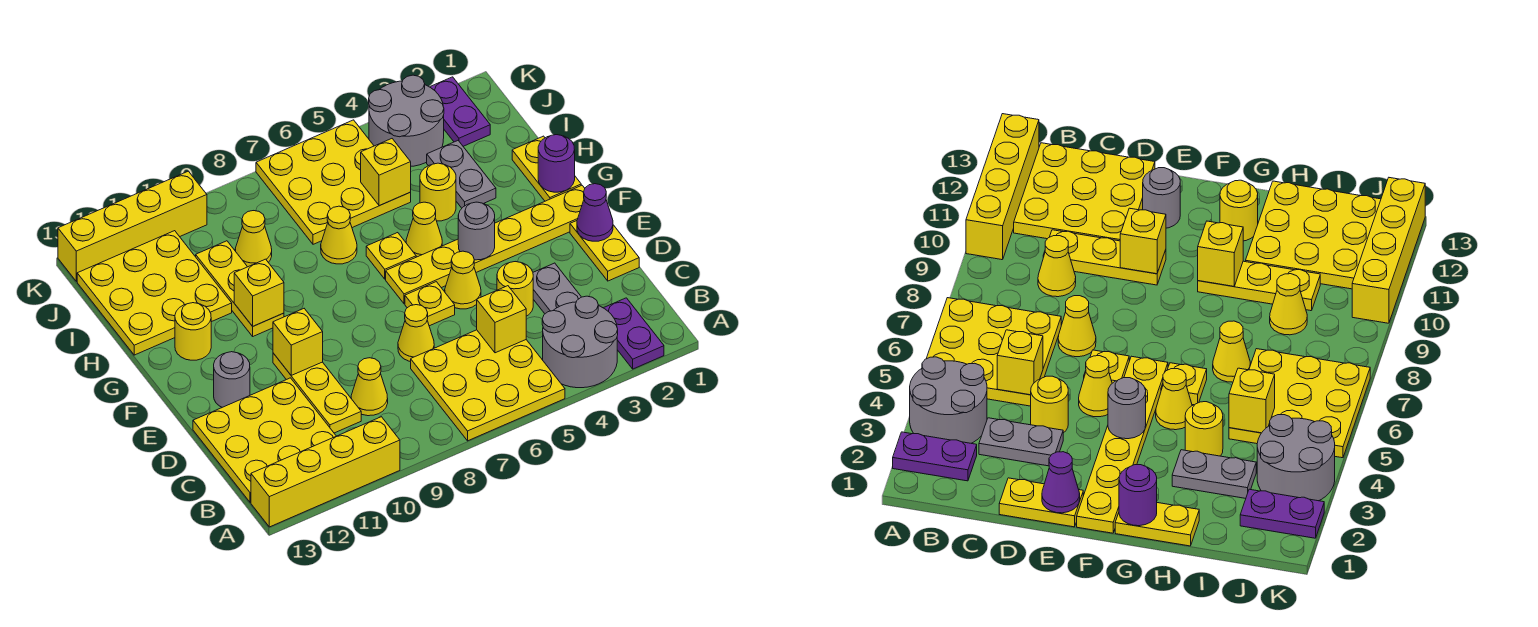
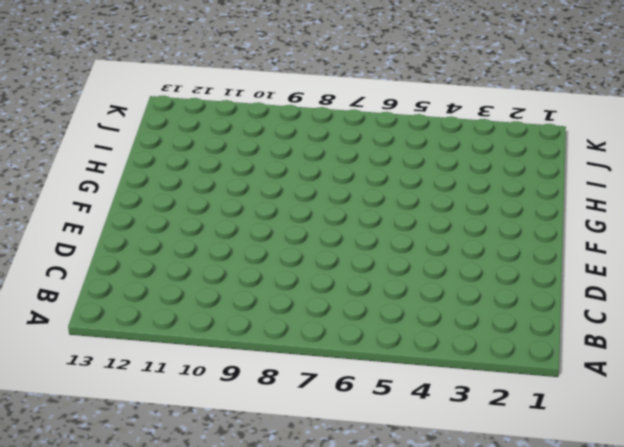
none -> purple 1x2 plate [604,298,664,369]
none -> grey 2x2 round brick [542,296,618,388]
none -> yellow 3x3 plate [411,330,565,441]
none -> yellow 1x4 brick [251,417,400,527]

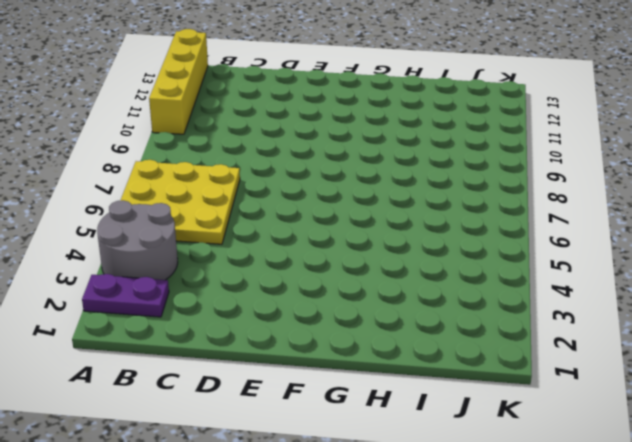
none -> yellow 3x3 plate [193,378,336,502]
none -> grey 1x2 plate [533,263,581,314]
none -> yellow 1x1 cone [351,358,388,416]
none -> yellow 1x3 plate [273,353,361,433]

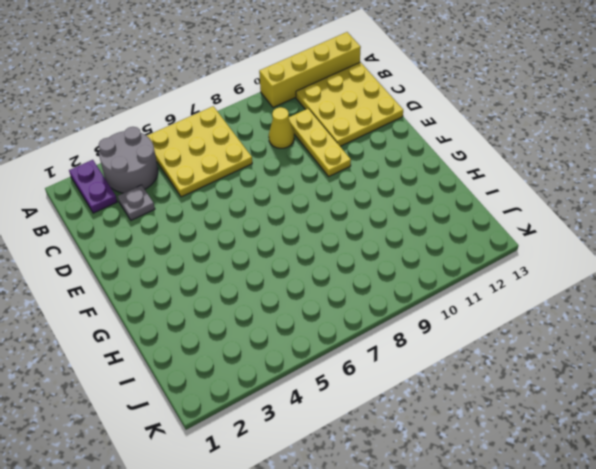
grey 1x1 plate [118,185,155,220] -> grey 1x2 plate [533,263,581,314]
none -> yellow 1x2 plate [570,221,639,281]
none -> yellow 1x1 round brick [497,262,533,316]
none -> yellow 1x1 cone [398,305,434,362]
none -> yellow 1x1 cone [445,251,481,309]

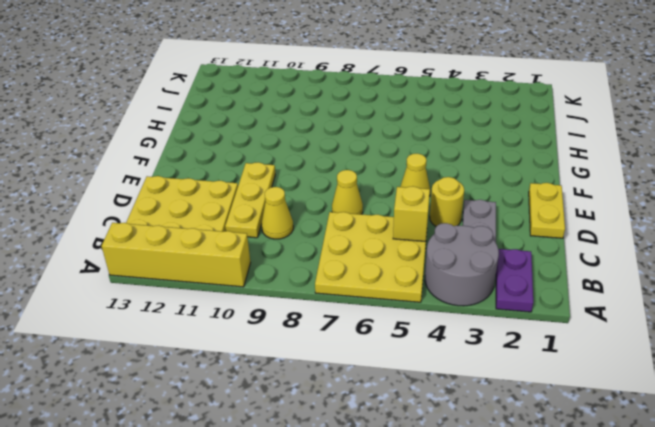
none -> yellow 1x1 plate [405,282,455,326]
none -> grey 1x1 round brick [214,352,250,407]
none -> yellow 1x6 plate [386,185,585,304]
none -> yellow 1x2 plate [512,136,581,201]

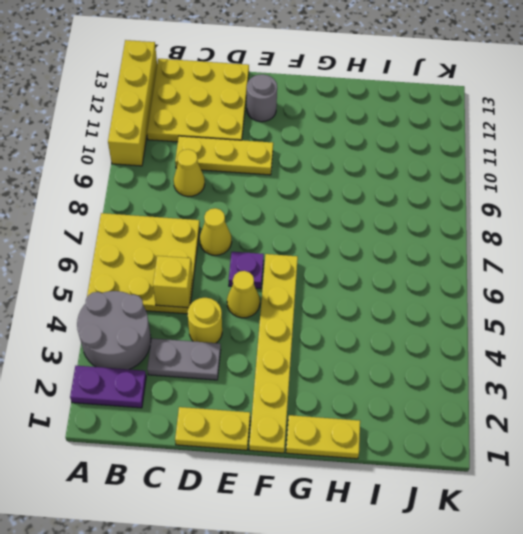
purple 1x1 plate [229,252,264,288] -> yellow 1x1 plate [405,282,455,326]
none -> yellow 1x1 cone [406,202,442,257]
none -> yellow 1x1 plate [366,233,416,279]
none -> yellow 1x3 plate [196,241,284,336]
none -> yellow 1x1 round brick [175,303,211,360]

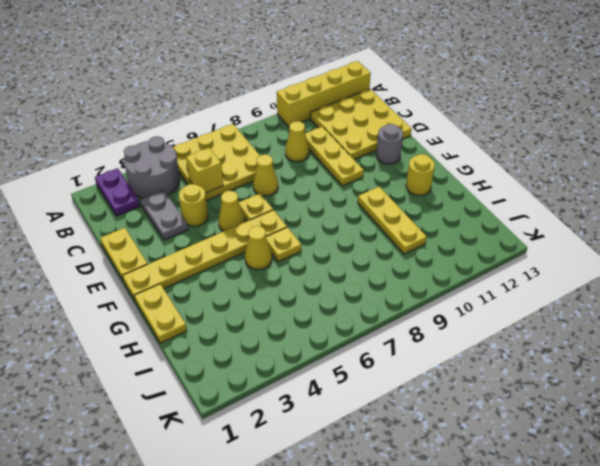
none -> grey 1x2 plate [427,141,496,208]
none -> yellow 1x1 round brick [420,163,456,221]
none -> yellow 1x1 cone [321,206,357,264]
none -> yellow 3x3 plate [77,231,232,355]

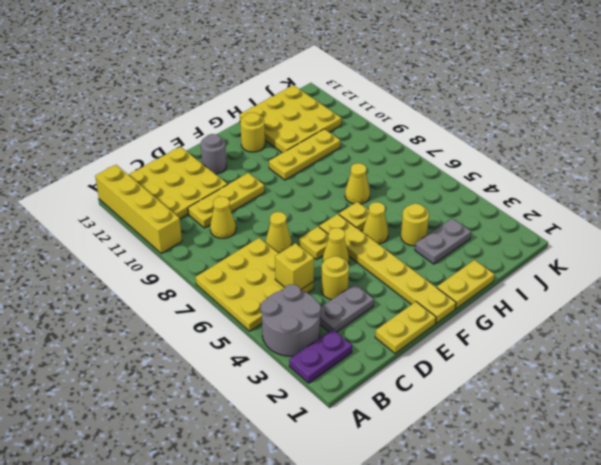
none -> yellow 3x3 plate [256,120,411,244]
none -> yellow 1x1 cone [235,211,272,267]
none -> purple 1x2 plate [430,77,490,146]
none -> grey 2x2 round brick [369,75,444,166]

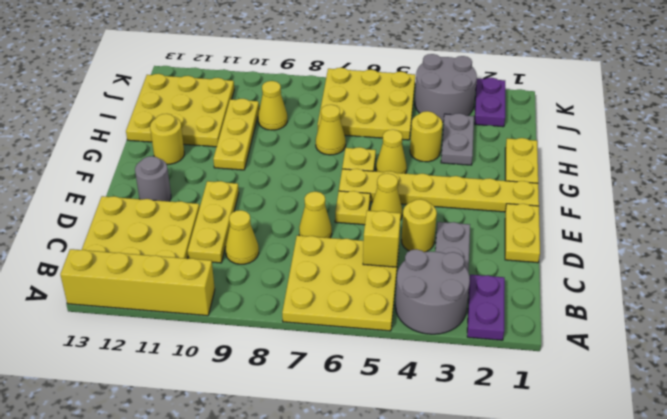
none -> yellow 1x4 brick [58,171,207,281]
none -> purple 1x1 cone [577,184,613,241]
none -> yellow 1x1 brick [273,309,323,375]
none -> grey 1x1 round brick [458,202,495,260]

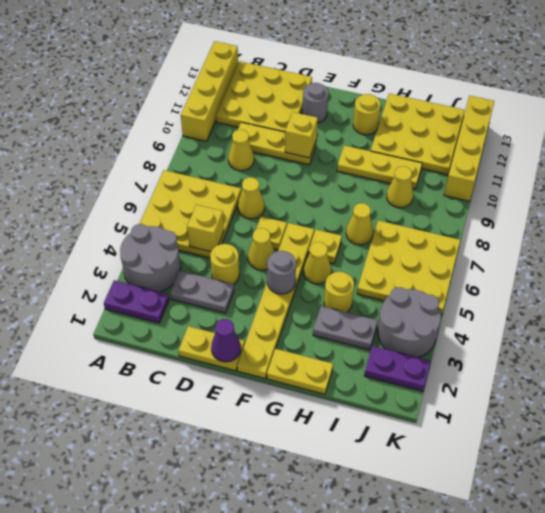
none -> purple 1x1 round brick [538,135,575,192]
none -> yellow 1x1 brick [234,259,284,326]
none -> yellow 1x1 brick [361,139,411,206]

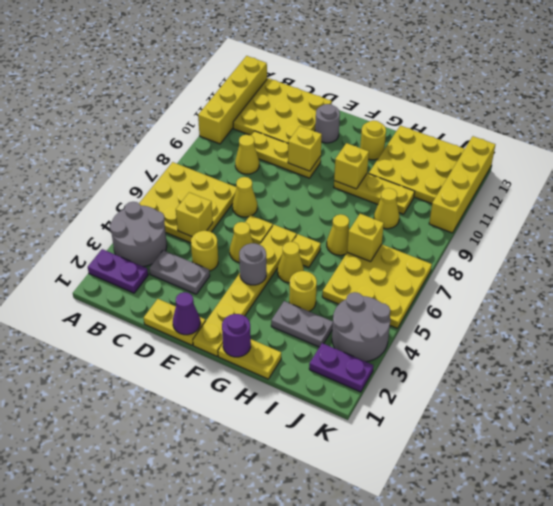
yellow 1x1 brick [347,214,384,262] -> yellow 1x1 brick moved to [361,139,411,206]

